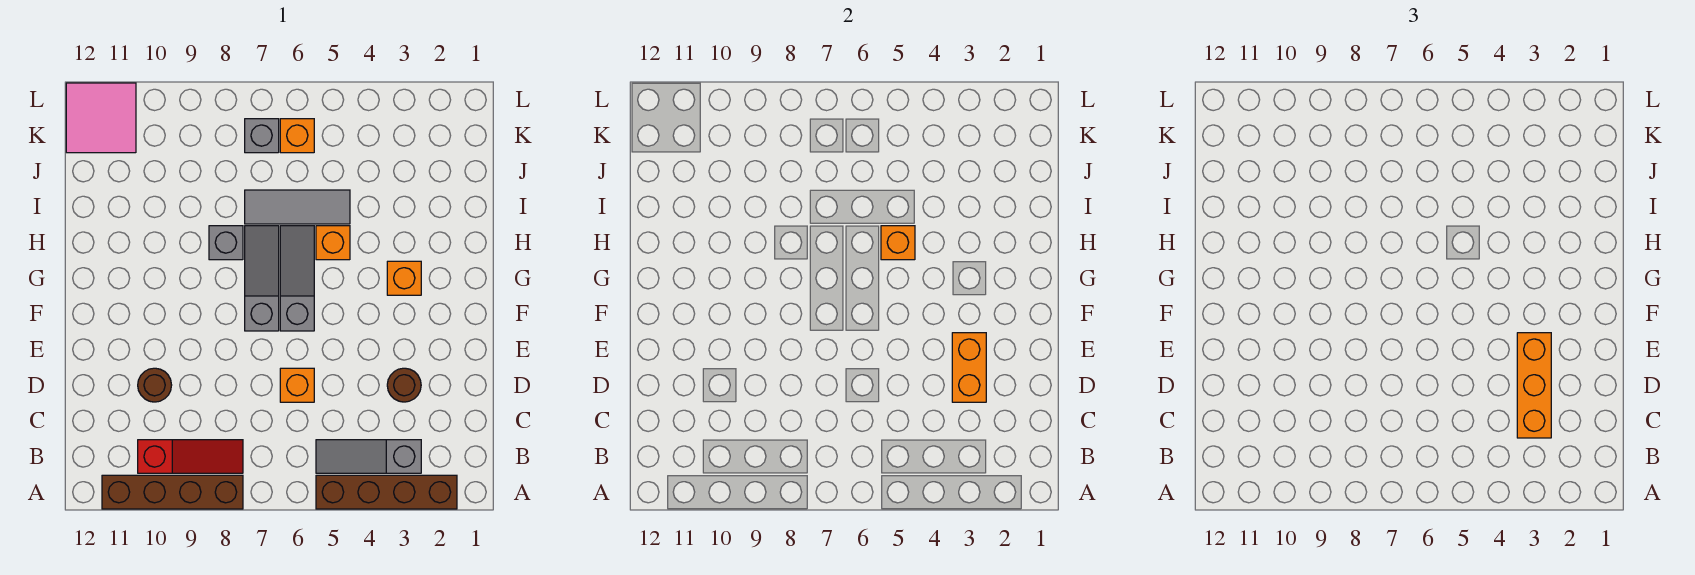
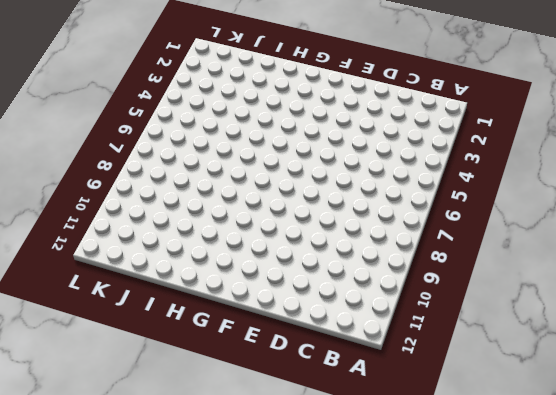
none -> brown 1x4 brick [316,475,457,509]
none -> brown 1x4 brick [102,475,243,509]
none -> grey 1x3 slope [316,440,421,473]

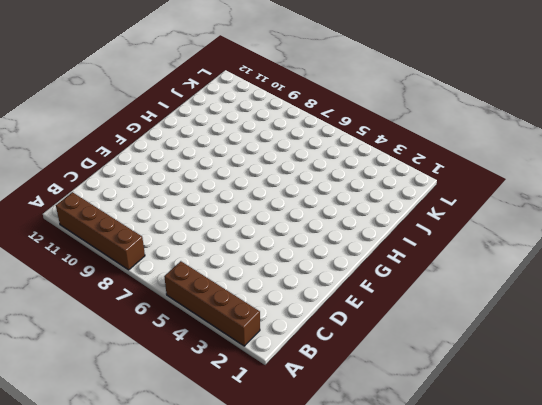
none -> grey 1x3 slope [316,440,421,473]
none -> red 1x3 slope [138,440,243,473]
none -> brown 1x1 round brick [387,368,421,402]

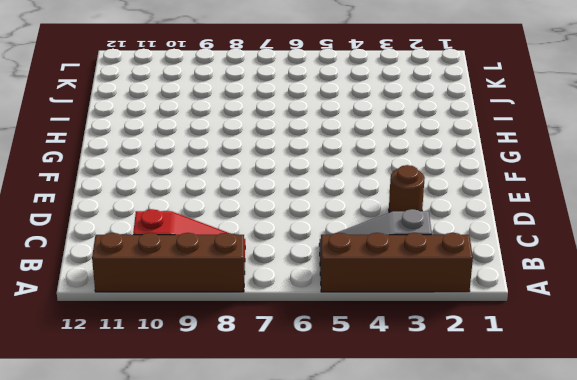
none -> orange 1x1 brick [280,368,314,402]
none -> brown 1x1 round brick [138,368,172,402]
none -> grey 1x3 slope [280,226,314,331]

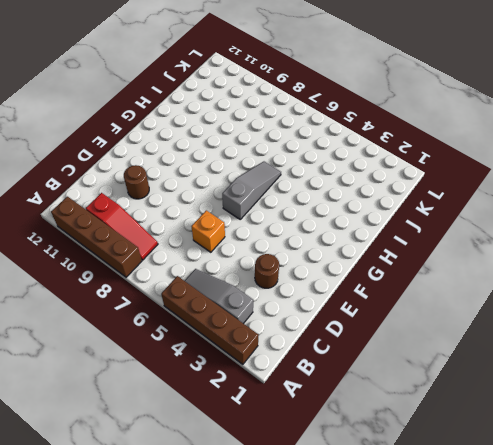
none -> grey 1x3 slope [245,226,279,331]
none -> orange 1x1 brick [387,261,421,295]
none -> orange 1x1 brick [316,226,350,260]

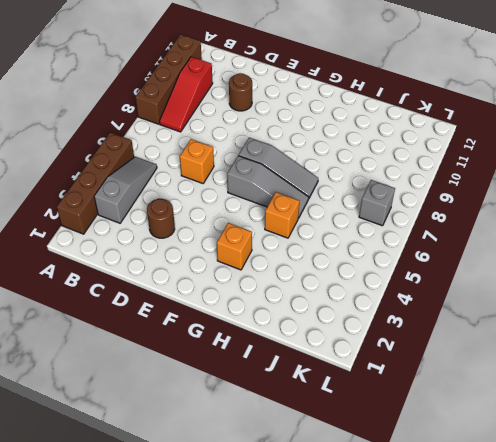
none -> grey 1x1 brick [209,226,243,260]
none -> grey 1x3 tile [245,190,350,224]
none -> orange 1x1 brick [280,119,314,153]

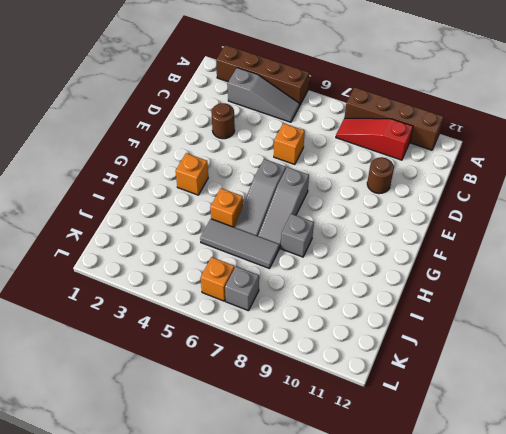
none -> pink 2x2 tile [66,83,136,153]
none -> orange 1x2 brick [952,333,986,402]
none -> orange 1x1 brick [881,226,915,260]

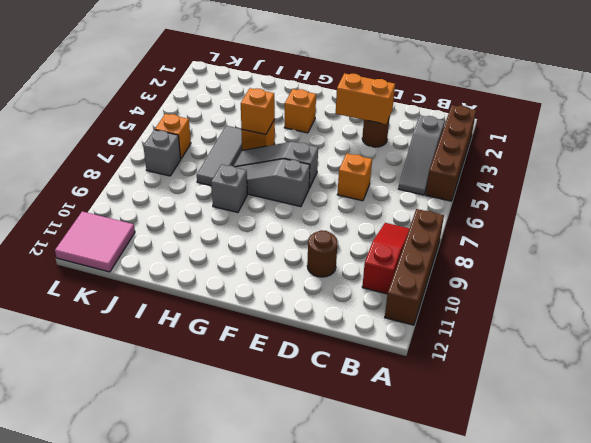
none -> orange 1x3 brick [1517,333,1551,438]

